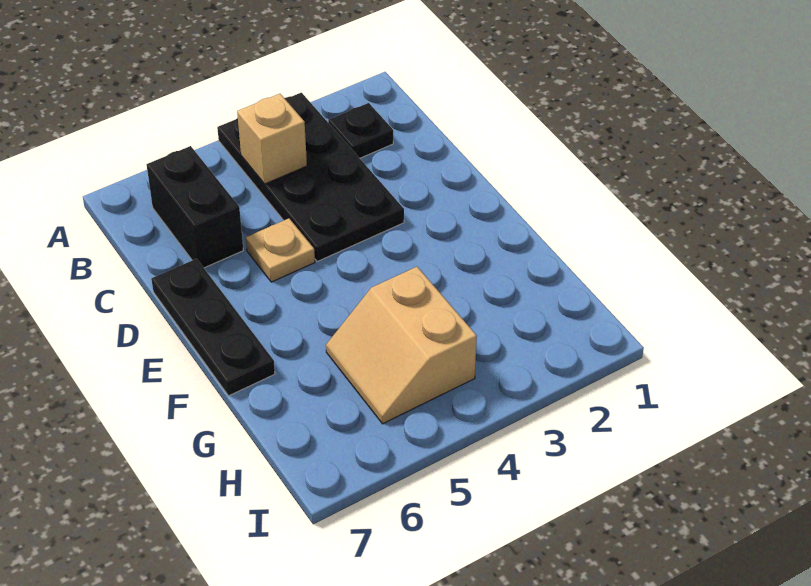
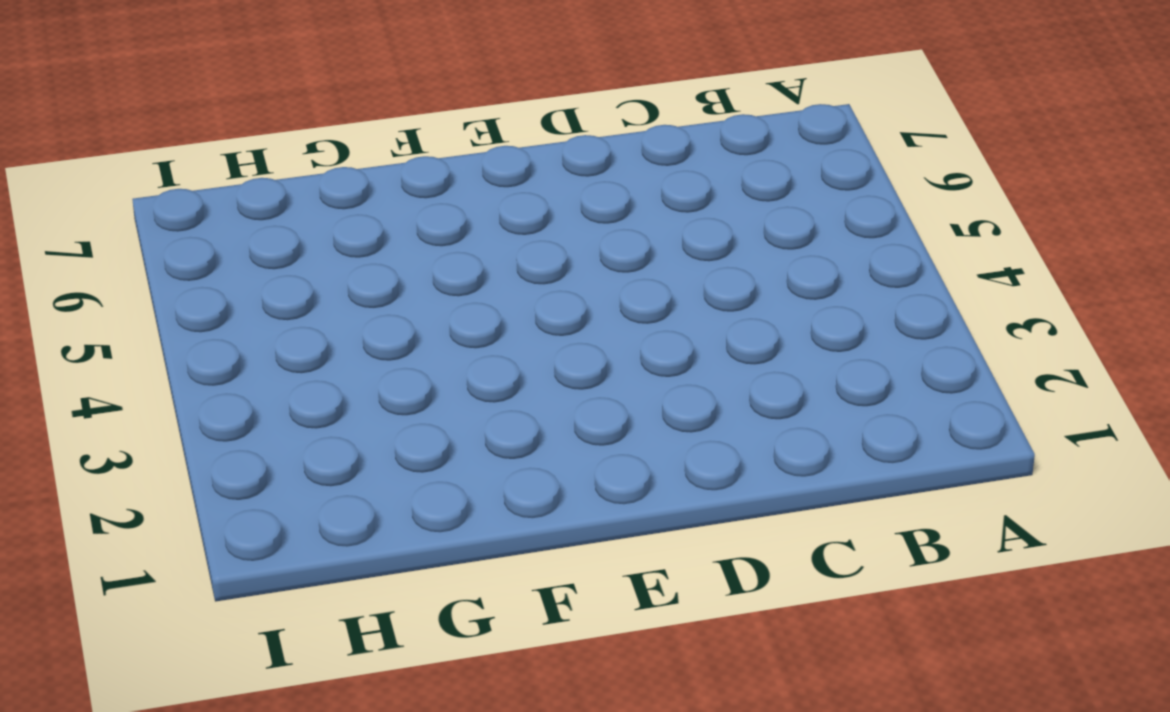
none -> black 2x4 plate [217,93,404,262]
none -> black 1x1 plate [328,103,393,158]

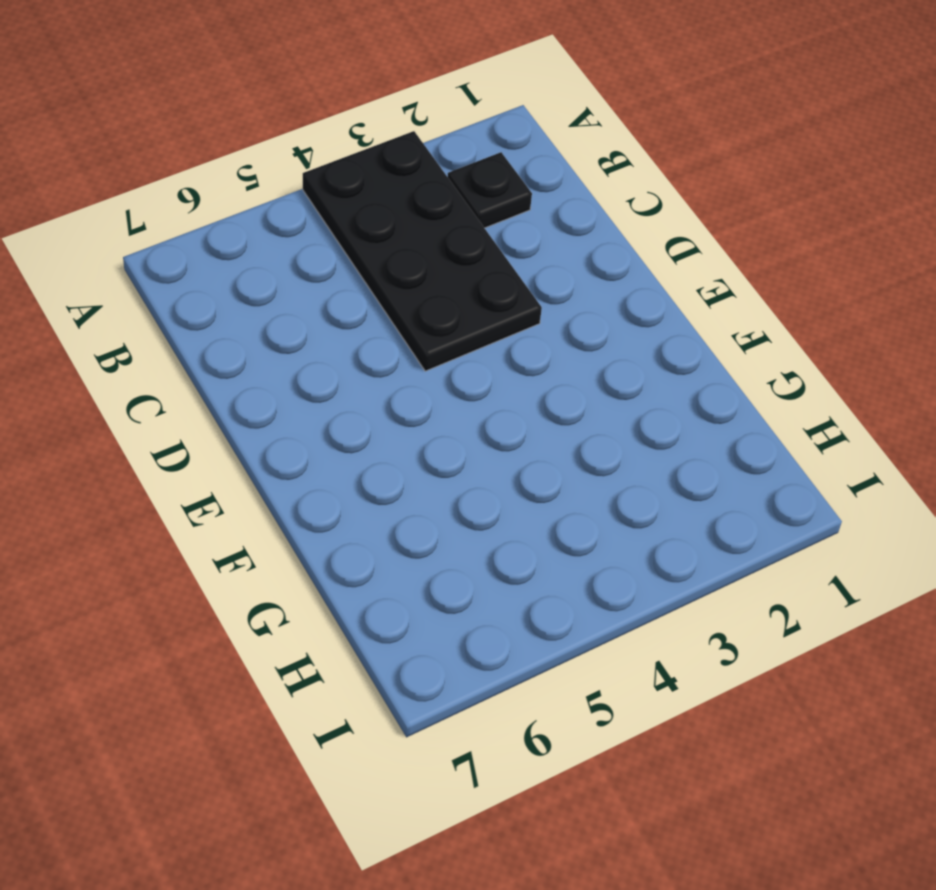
none -> black 1x2 brick [147,146,243,268]
none -> tan 1x1 plate [246,218,315,282]

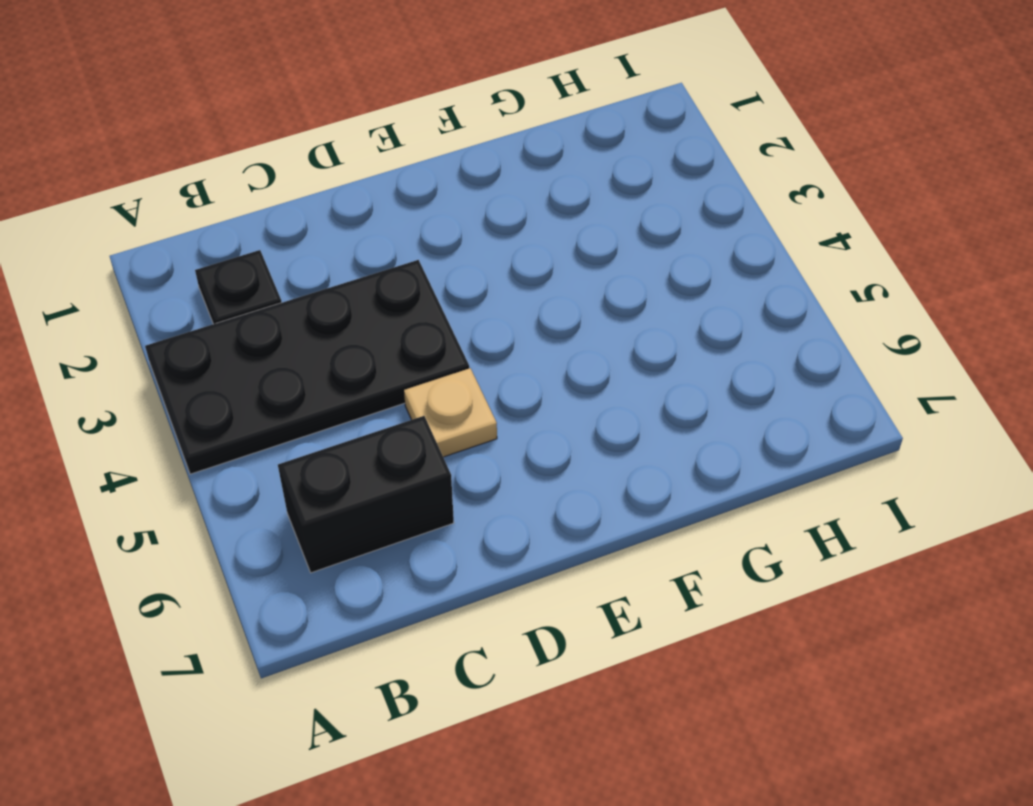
none -> black 1x3 plate [151,259,275,396]
none -> tan 2x2 slope [326,267,477,424]

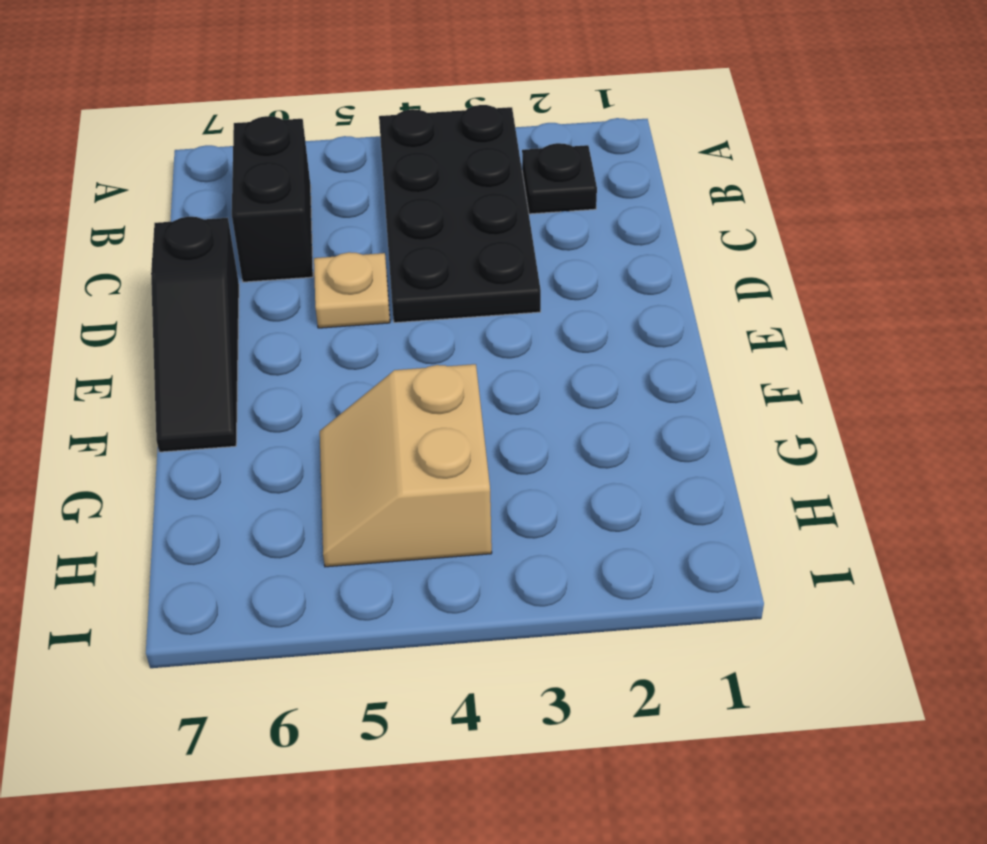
black 1x3 slope [151,217,239,452] -> black 1x3 plate [151,259,275,396]
none -> tan 1x1 brick [237,94,307,184]

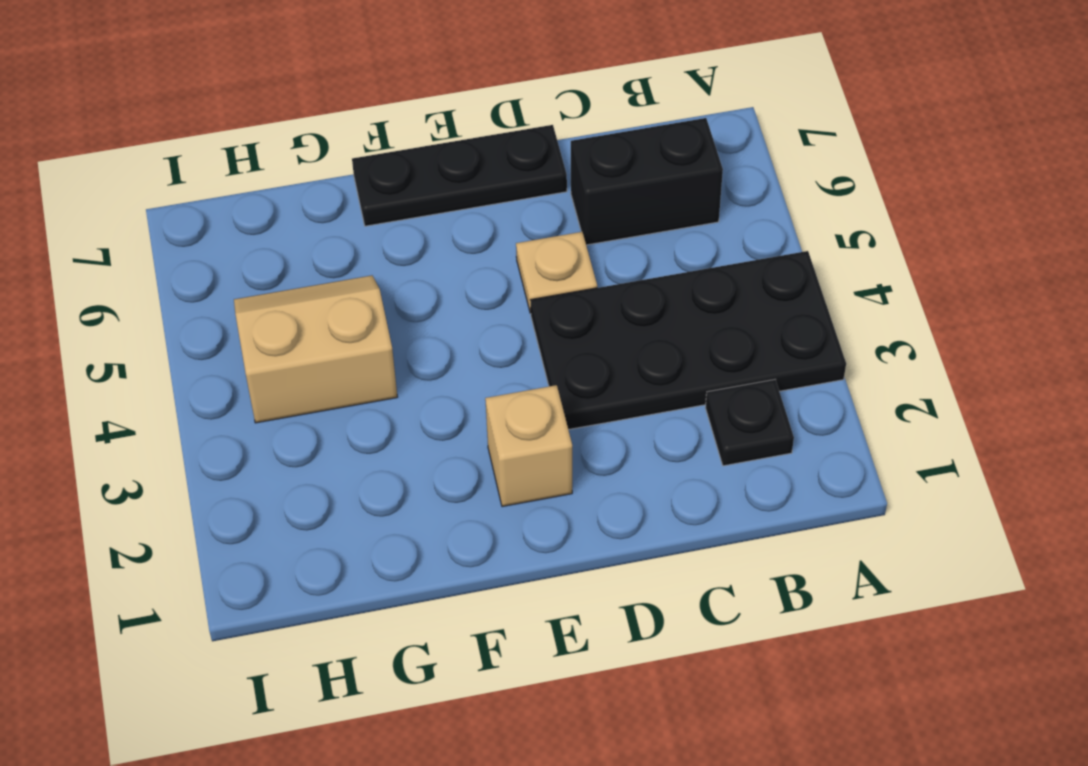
tan 1x1 brick [485,385,572,507] -> tan 1x1 brick moved to [237,94,307,184]

